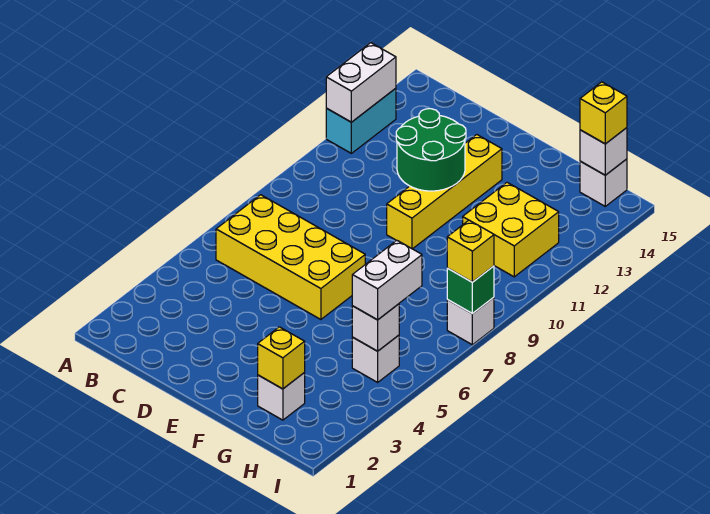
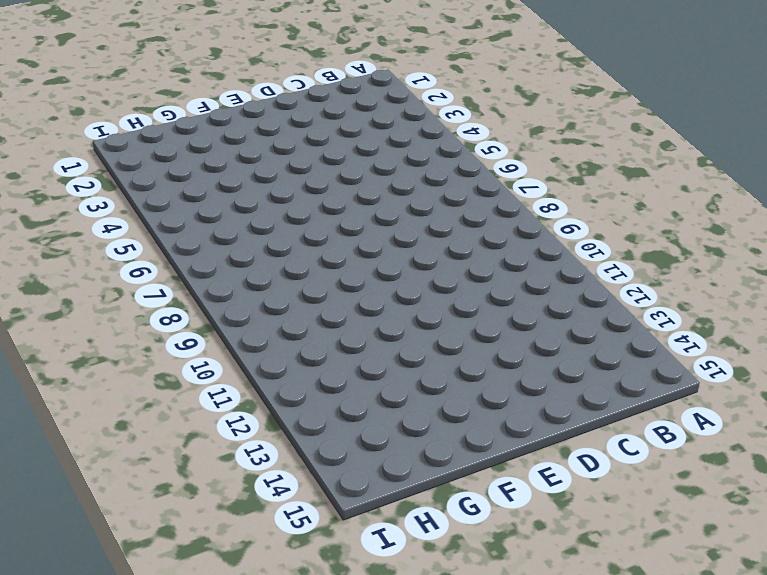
none -> cyan 1x2 brick [326,88,396,153]
none -> yellow 2x4 brick [216,195,365,319]
none -> yellow 1x4 brick [387,135,502,249]

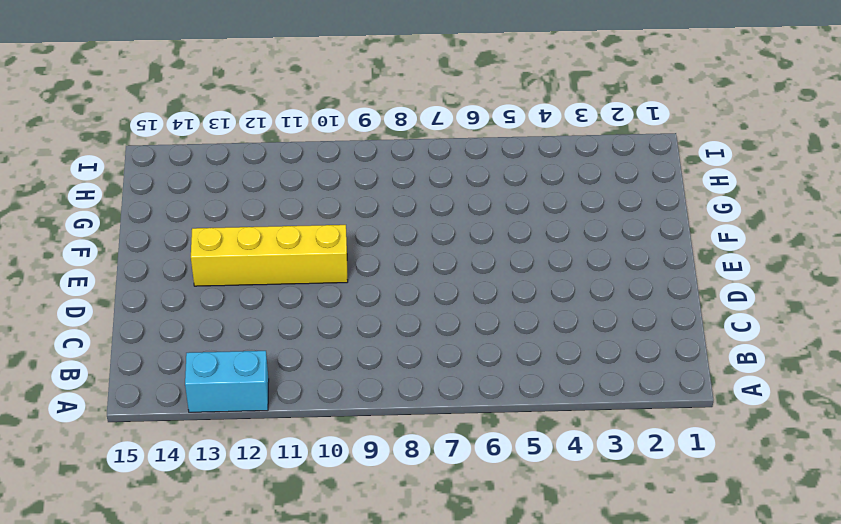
none -> yellow 2x4 brick [216,195,365,319]
none -> white 1x1 brick [258,373,305,420]
none -> yellow 2x2 brick [463,182,559,277]

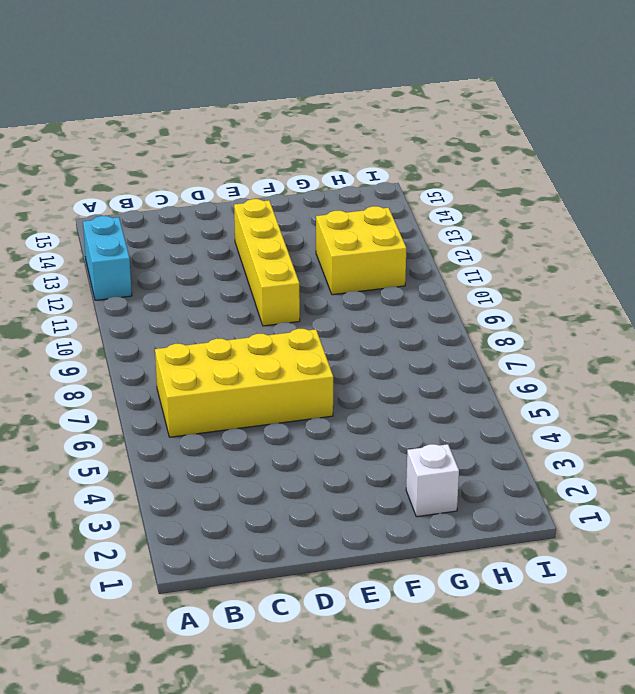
none -> white 1x1 brick [352,335,399,382]
none -> white 1x1 brick [580,159,627,206]
none -> white 1x1 brick [447,297,494,345]

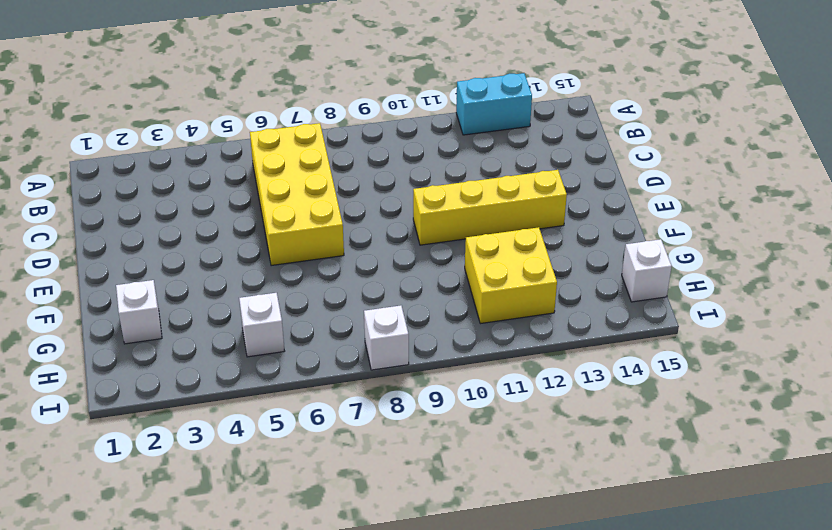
none -> white 1x2 brick [326,43,396,122]
none -> green 2x2 round brick [396,109,466,191]
none -> yellow 1x1 brick [258,327,305,389]

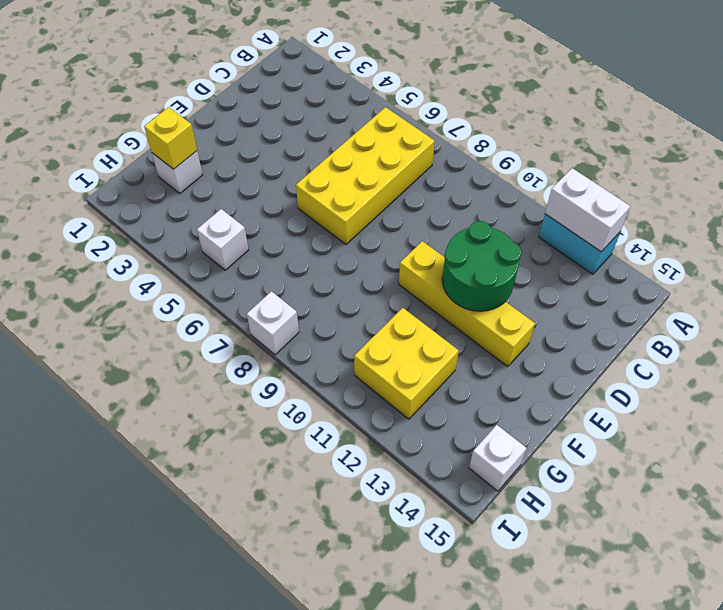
none -> white 1x1 brick [352,304,399,351]
none -> white 1x1 brick [580,128,627,175]
none -> green 1x1 brick [447,266,494,314]

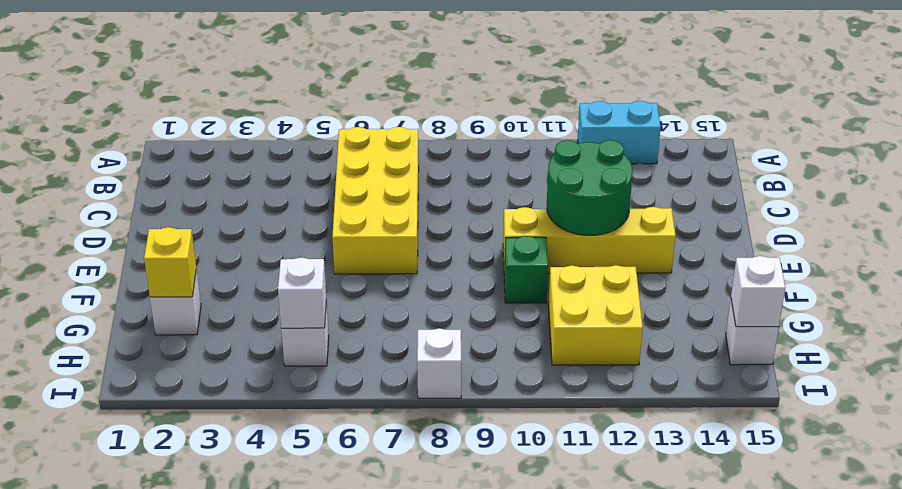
green 1x1 brick [504,236,548,303] -> green 1x1 brick moved to [447,266,494,314]
none -> white 1x2 brick [326,43,396,122]
none -> white 1x2 brick [352,240,422,320]
none -> yellow 1x1 brick [580,82,627,144]

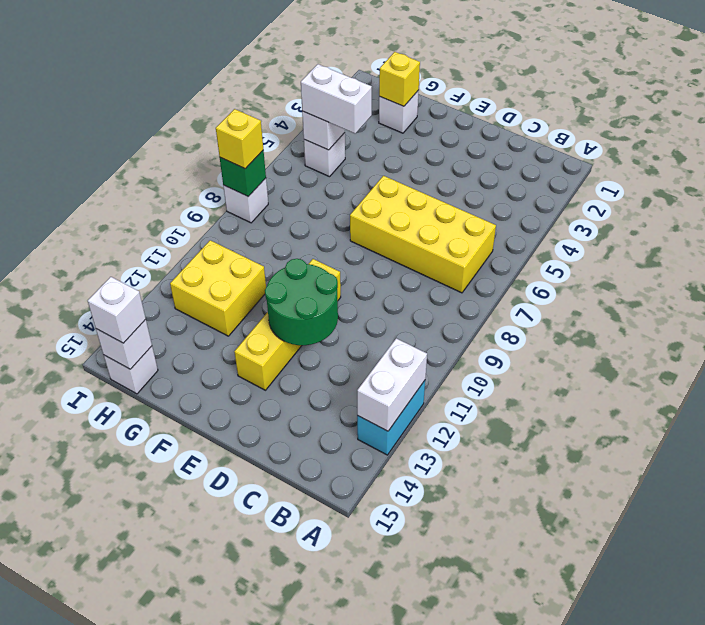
white 1x2 brick [301,64,372,133] -> white 1x2 brick turned to [352,240,422,320]
white 1x1 brick [88,277,146,343] -> yellow 1x1 brick [580,82,627,144]

